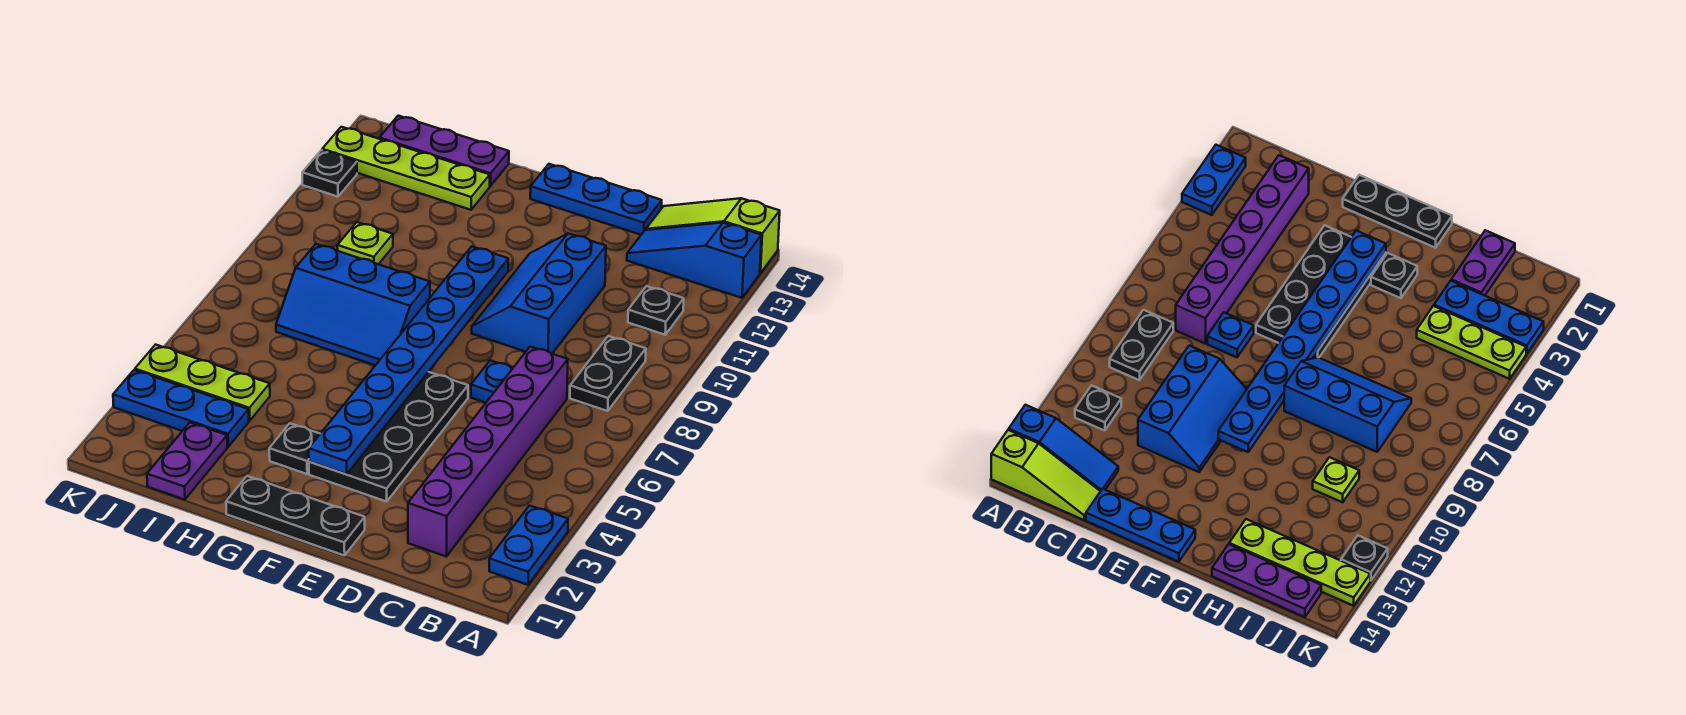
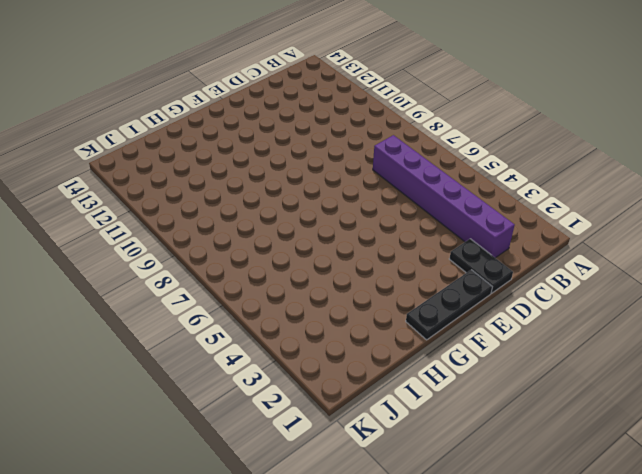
black 1x2 plate [449,239,513,293] -> black 1x2 plate moved to [570,336,646,411]
none -> blue 1x2 plate [489,506,568,585]
none -> blue 1x3 slope [627,223,761,298]
none -> lime 1x3 slope [646,198,780,273]

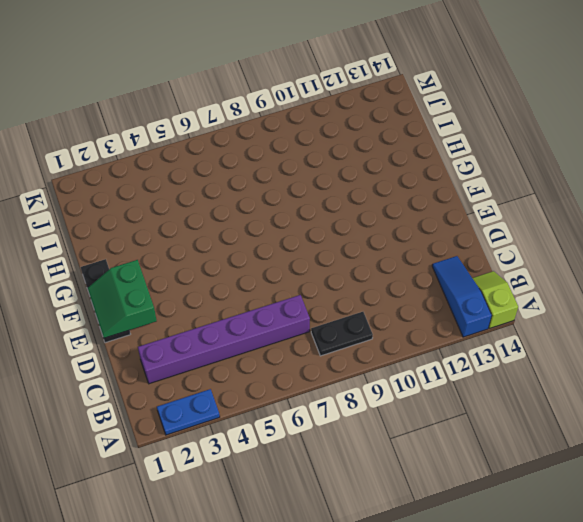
lime 1x2 slope [472,271,518,328] -> lime 1x3 slope [646,198,780,273]
green 2x2 slope [87,260,157,338] -> none
none -> black 1x1 plate [628,286,684,335]
none -> blue 1x1 plate [471,360,513,403]
none -> blue 2x3 slope [472,234,606,354]

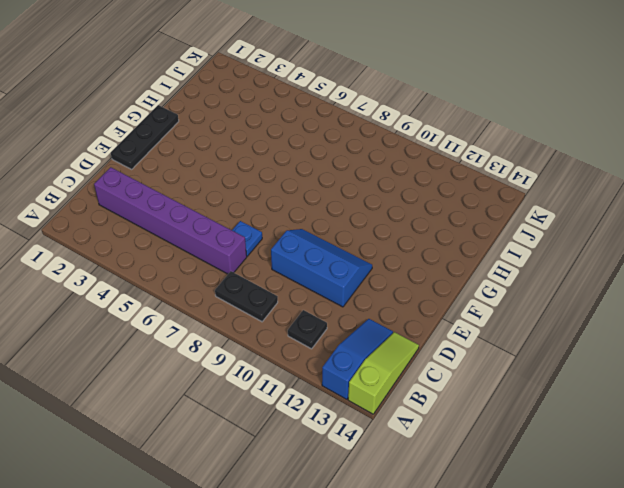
none -> blue 1x2 plate [489,506,568,585]
none -> blue 1x3 plate [530,164,662,235]
none -> black 2x4 plate [309,372,468,502]

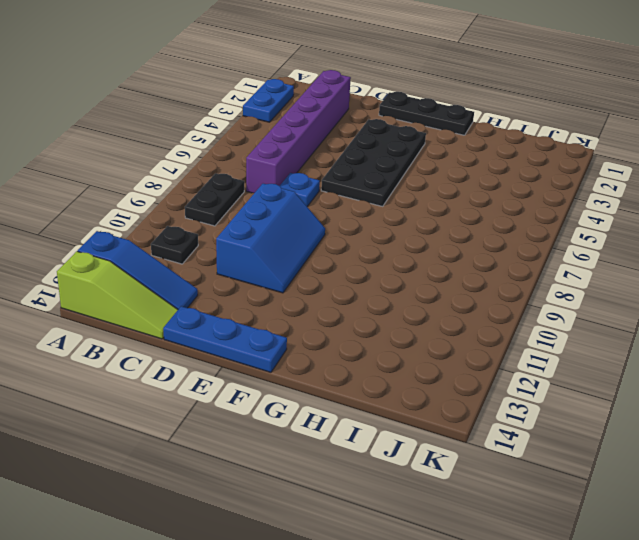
none -> black 1x1 plate [269,423,320,474]
none -> blue 2x3 slope [276,244,430,365]
none -> lime 1x4 plate [322,127,490,210]

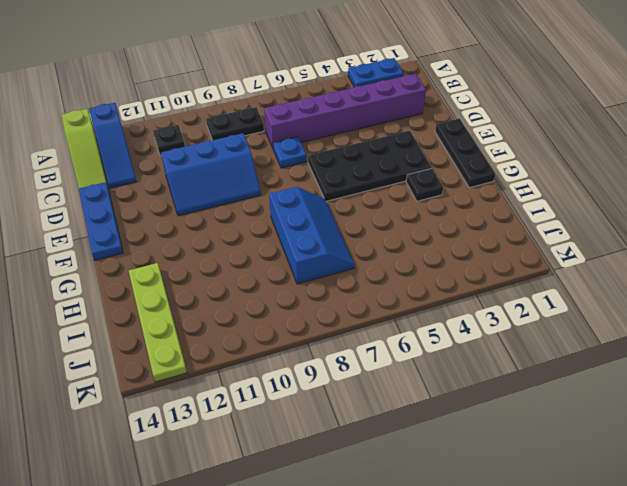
none -> purple 1x3 plate [379,116,509,186]
none -> purple 1x2 plate [147,423,227,500]
none -> blue 1x3 plate [113,370,249,447]

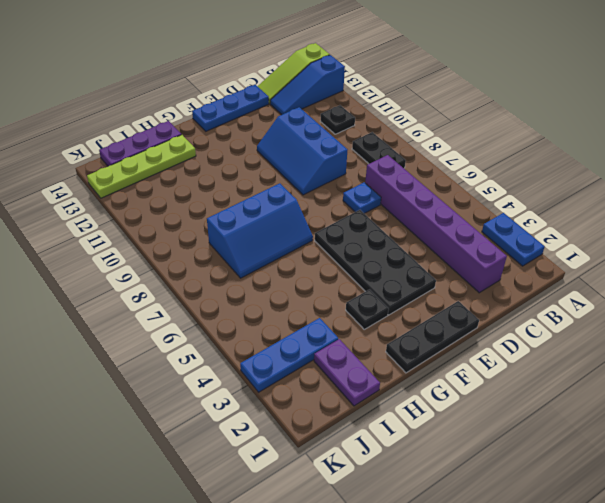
none -> lime 1x3 plate [135,345,270,421]
none -> lime 1x1 plate [337,222,393,264]
none -> black 1x1 plate [302,150,357,197]

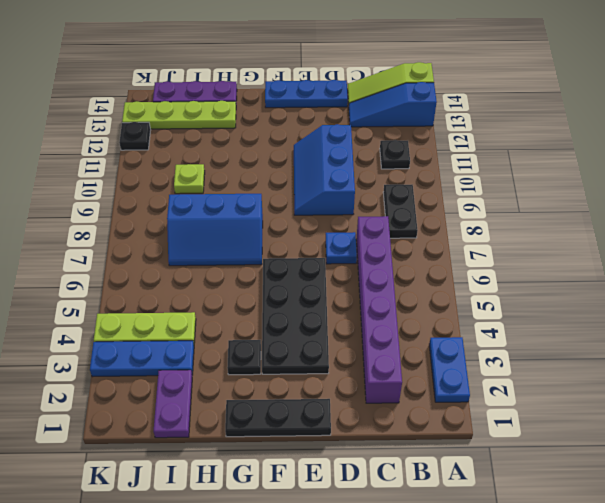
none -> blue 1x8 plate [309,246,508,474]

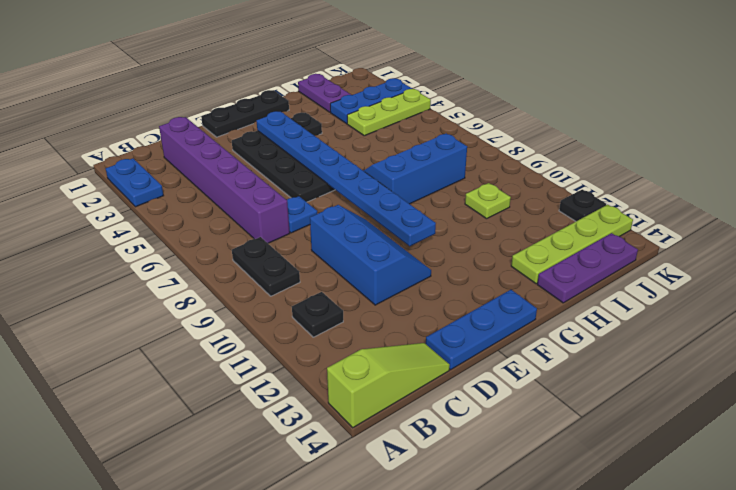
none -> blue 1x3 slope [627,223,761,298]

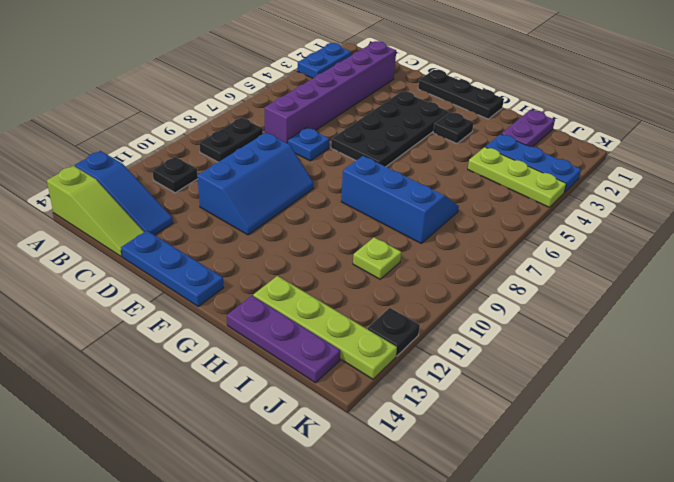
none -> blue 1x8 plate [309,246,508,474]

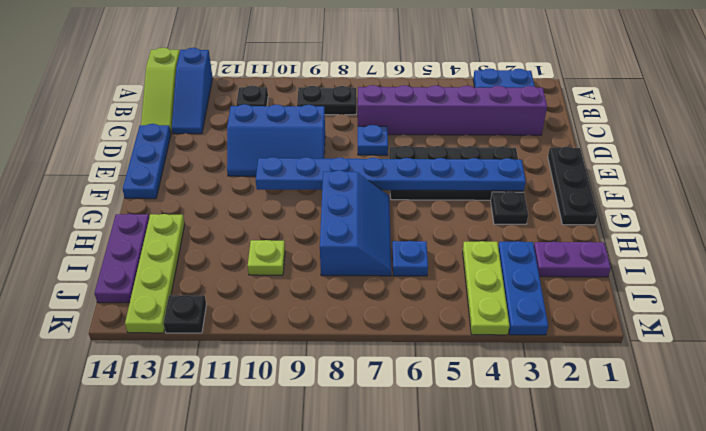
blue 1x1 plate [392,241,428,276] -> none

